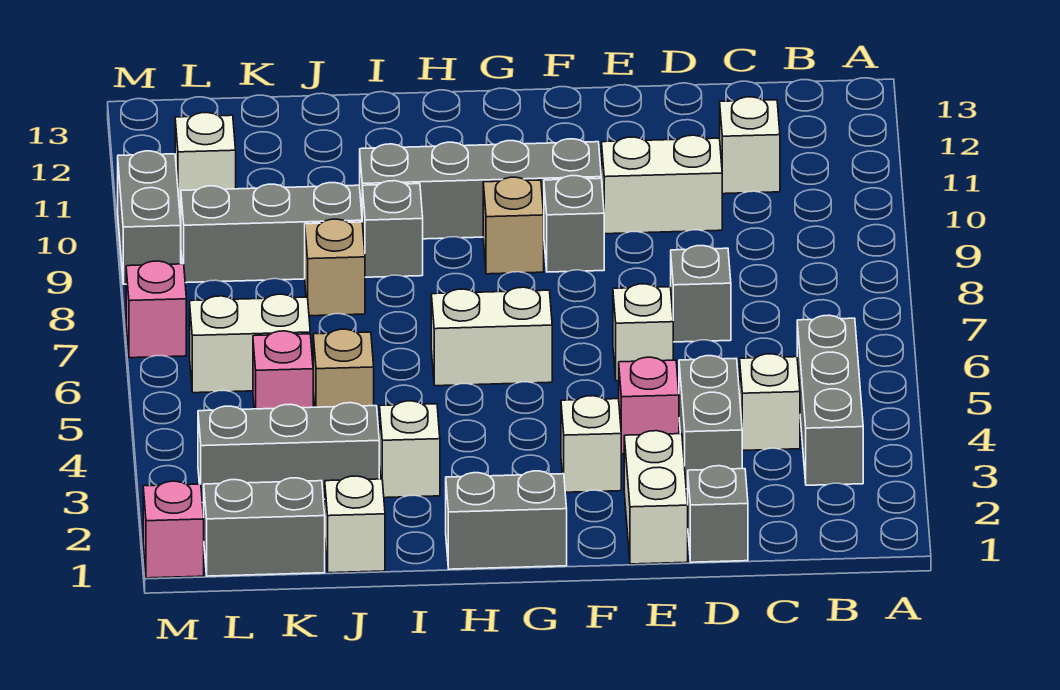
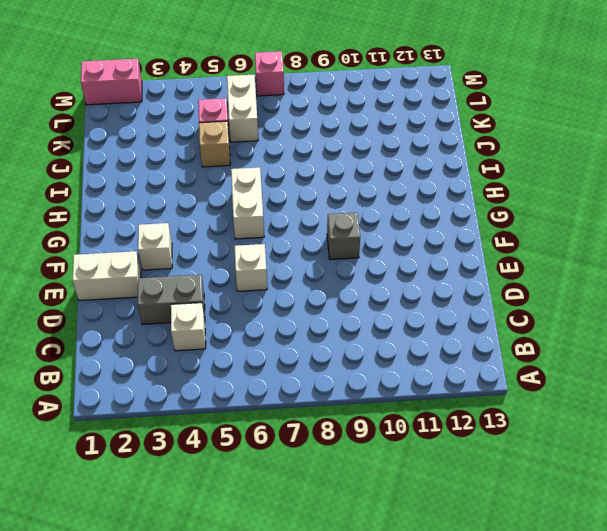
pink 1x2 brick [81,59,142,105] -> pink 1x1 brick [143,481,204,578]
none -> grey 1x3 brick [797,315,863,485]
none -> white 1x1 brick [720,97,780,194]
none -> grey 1x1 brick [688,466,748,562]
none -> grey 1x1 brick [671,246,731,342]

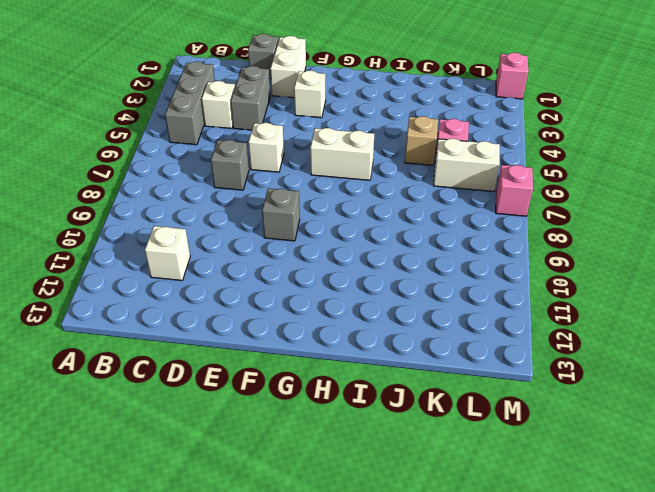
none -> white 1x2 brick [602,135,722,234]
none -> pink 1x1 brick [619,357,679,454]
none -> grey 1x4 brick [360,139,601,239]
none -> grey 1x2 brick [446,471,567,569]

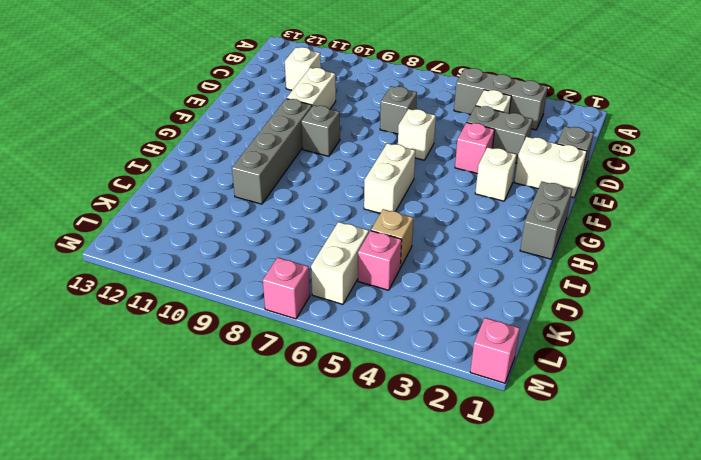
none -> tan 1x1 brick [483,177,544,274]
none -> white 1x1 brick [380,401,440,498]
none -> grey 1x1 brick [362,181,423,277]
none -> white 1x1 brick [325,476,385,573]

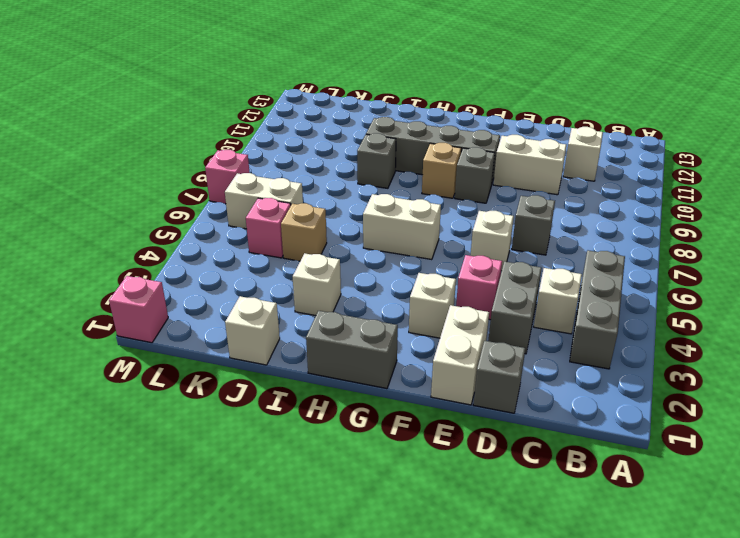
none -> grey 1x3 brick [198,403,379,503]
none -> tan 1x1 brick [305,219,365,316]
none -> grey 1x3 brick [181,183,362,283]
none -> grey 1x2 brick [204,478,325,576]

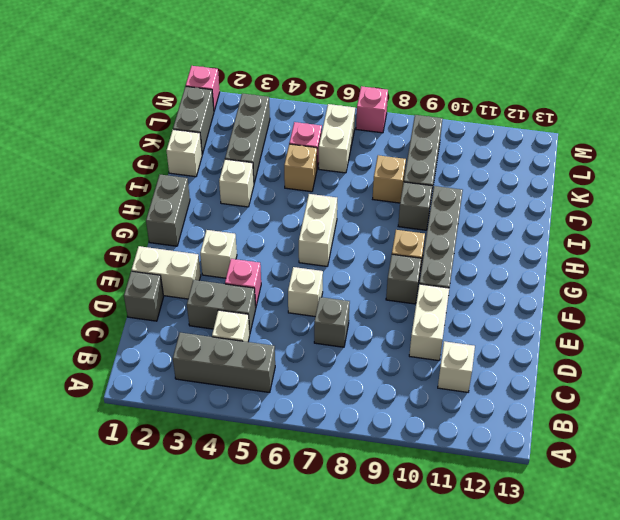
none -> white 1x1 brick [175,113,236,209]
none -> grey 1x2 brick [118,151,181,284]

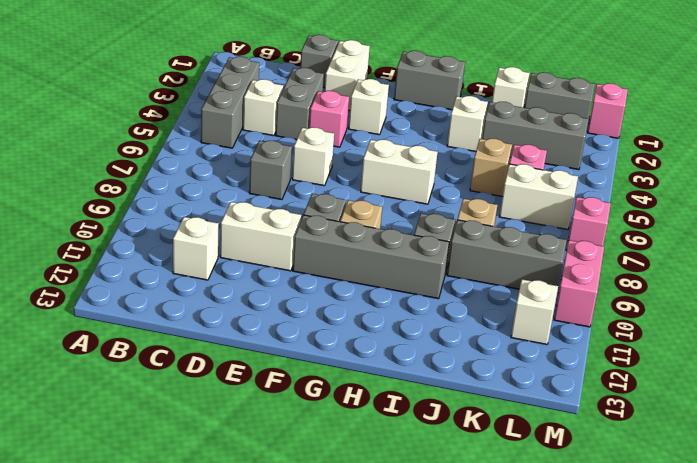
pink 1x2 brick [554,240,604,327] -> grey 1x2 brick [118,151,181,284]

